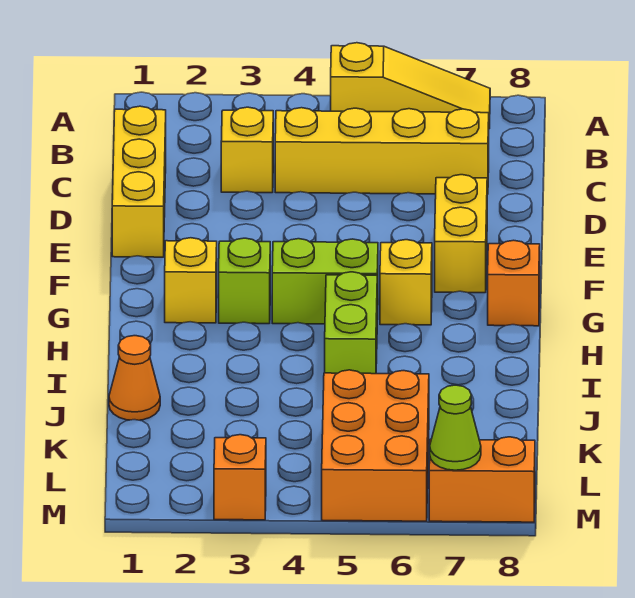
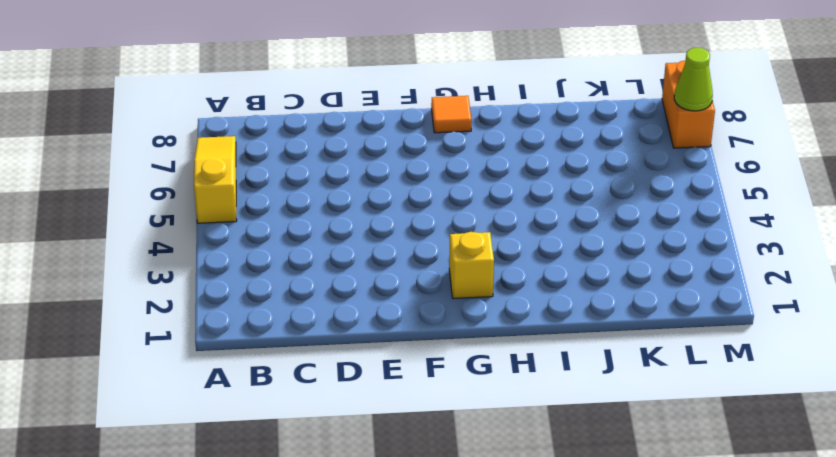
orange 1x1 tile [431,96,472,133] -> orange 1x1 brick [488,240,540,326]
none -> yellow 1x3 brick [112,106,166,257]
none -> yellow 1x1 brick [221,107,273,193]
none -> yellow 1x4 brick [275,108,489,194]

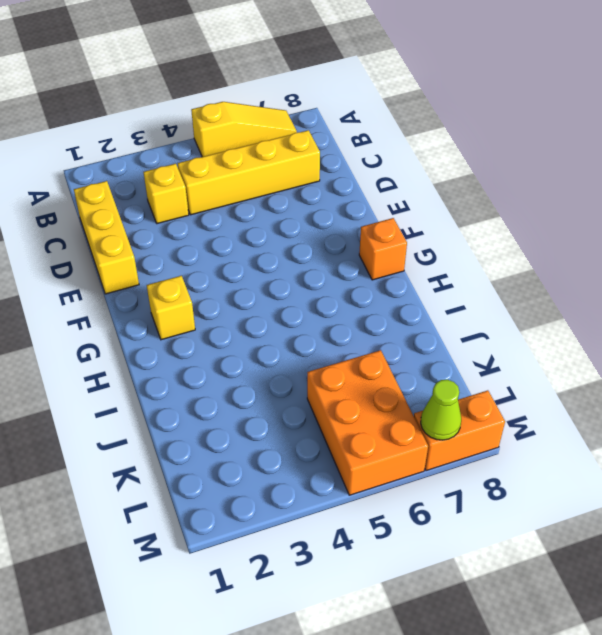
none -> yellow 1x2 brick [435,175,487,293]
none -> lime 1x1 brick [219,238,270,324]
none -> lime 1x2 brick [272,239,378,324]

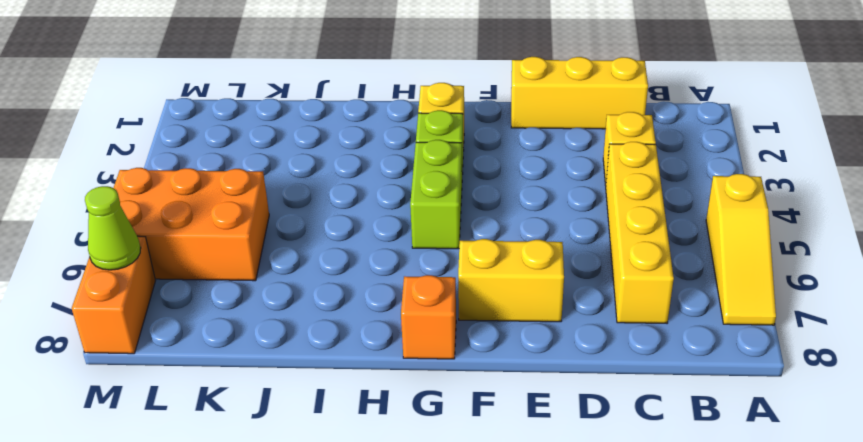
none -> yellow 1x1 brick [380,240,432,325]
none -> lime 1x2 brick [325,272,377,374]
none -> orange 1x1 cone [109,336,160,420]

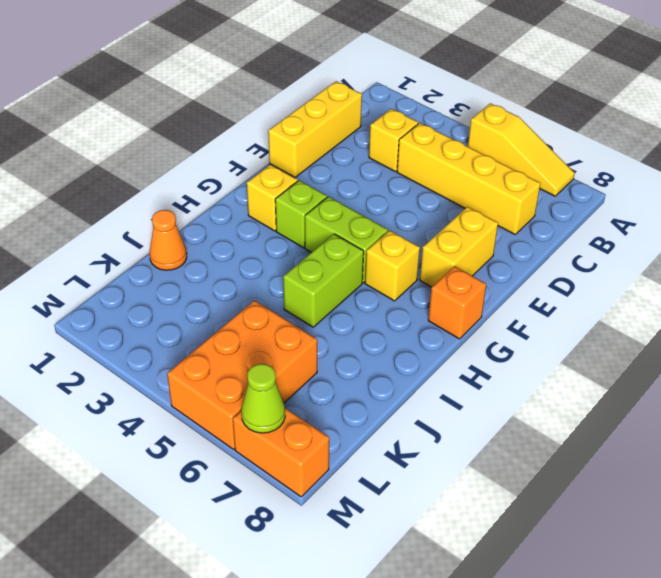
none -> orange 1x1 brick [214,435,266,520]

